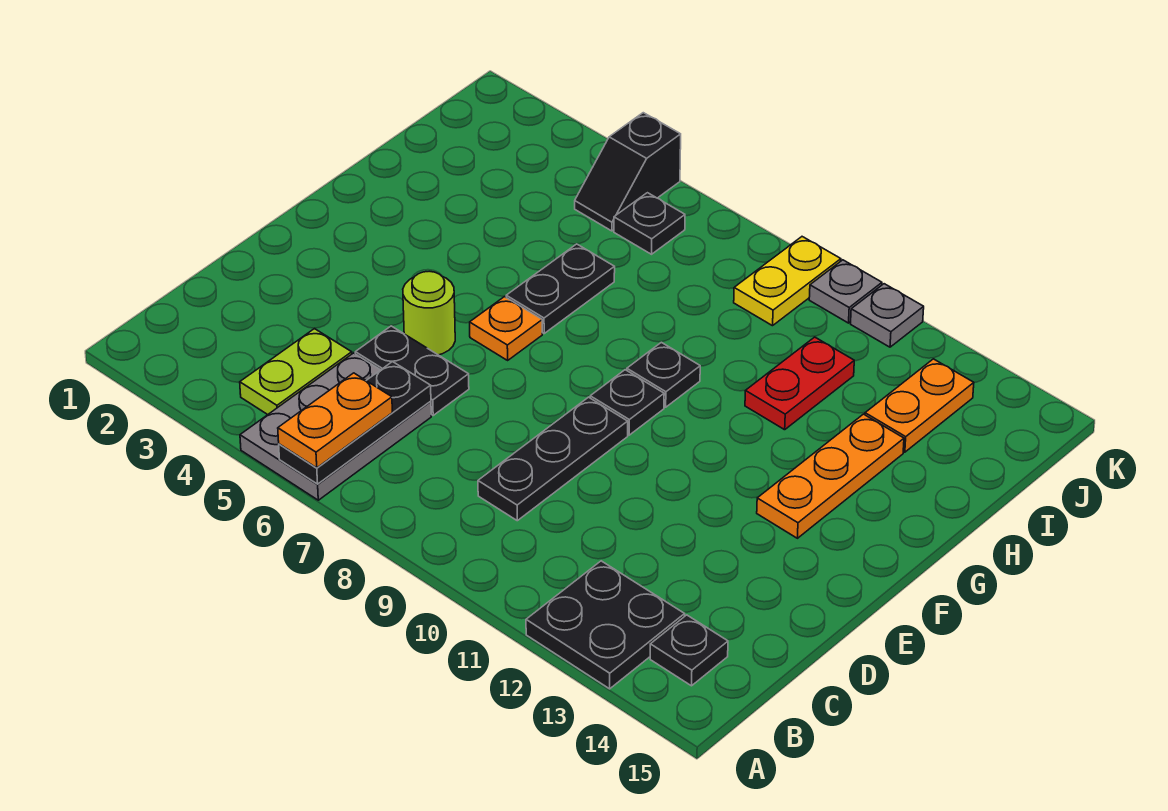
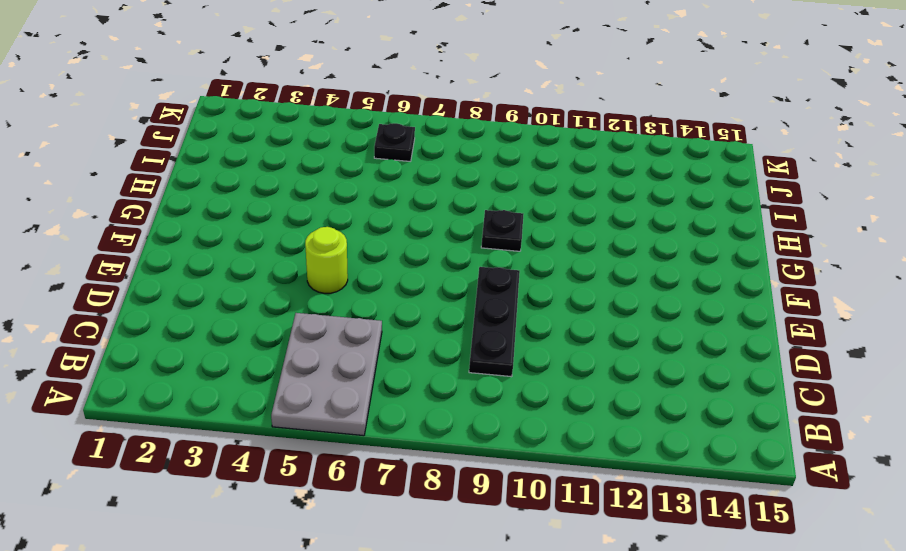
none -> black 2x2 plate [526,561,685,689]
none -> lime 1x2 plate [240,329,352,415]
none -> black 1x1 plate [650,615,728,686]

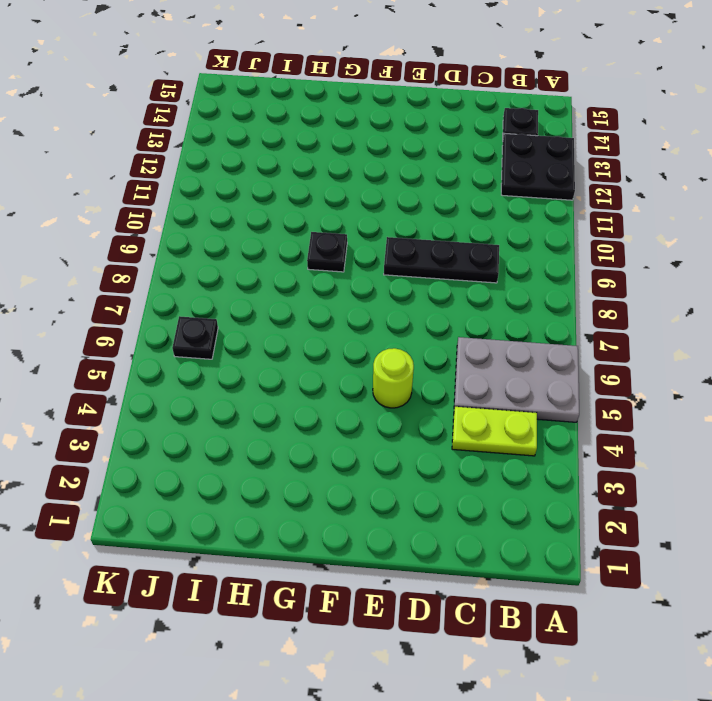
none -> black 1x2 plate [355,326,469,415]
none -> orange 1x1 plate [470,297,542,360]
none -> black 1x1 plate [590,370,664,435]

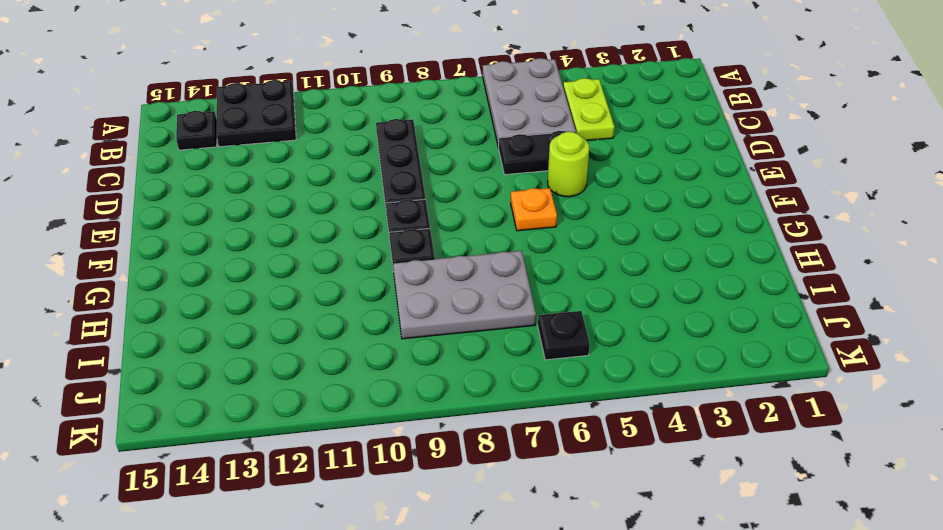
grey 2x3 plate [393,251,536,339] -> none
none -> orange 1x3 plate [757,414,904,538]
none -> black 1x2 plate [506,244,615,333]
none -> red 1x2 plate [745,337,854,430]

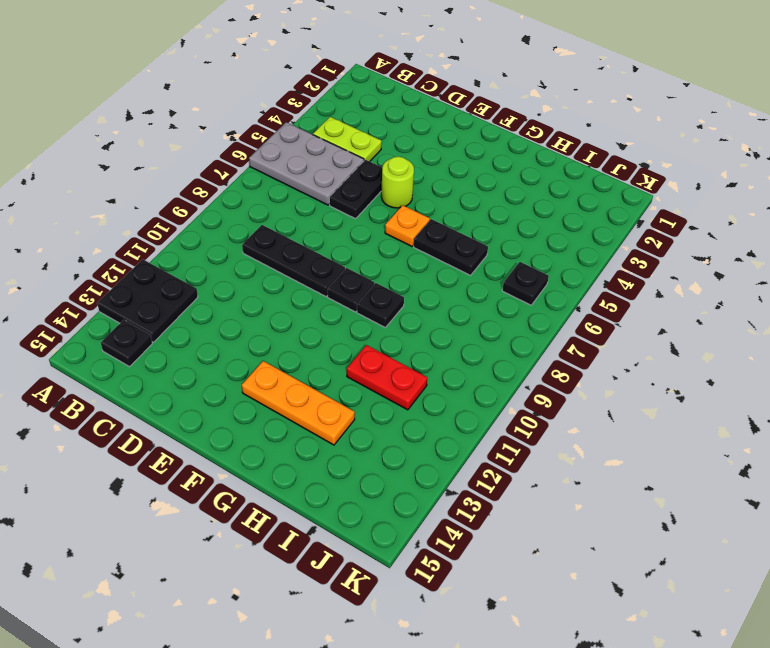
none -> orange 1x2 plate [865,359,974,452]
none -> black 1x2 slope [575,113,681,231]
none -> yellow 1x2 plate [734,237,841,326]

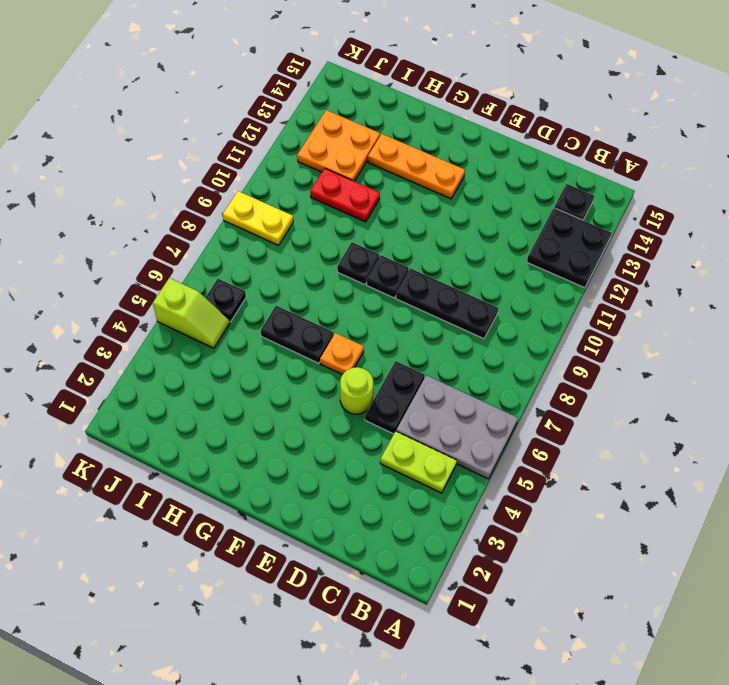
orange 2x2 plate [297,110,380,181] -> orange 1x2 plate [865,359,974,452]
lime 1x2 slope [153,278,230,348] -> black 1x2 slope [575,113,681,231]
none -> grey 1x1 plate [809,260,882,323]
none -> grey 1x1 plate [851,284,924,347]
none -> black 1x3 plate [279,361,431,484]

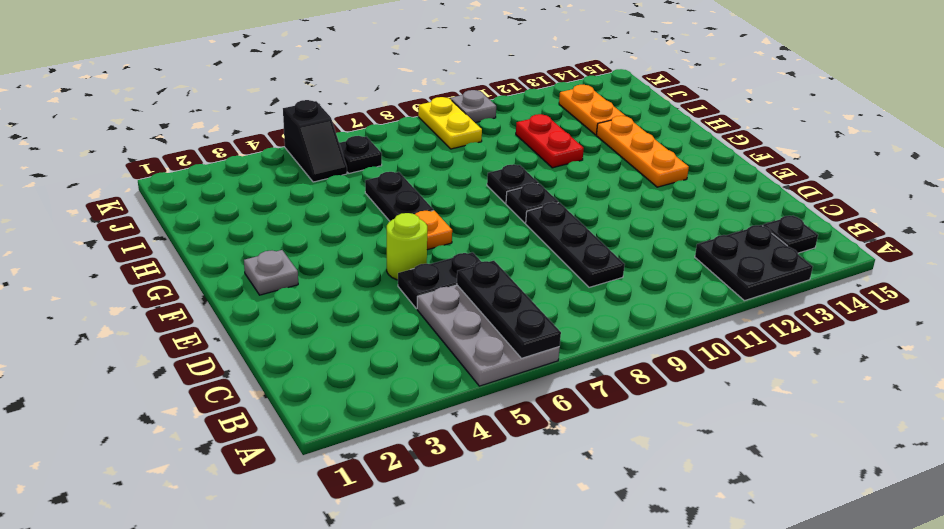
grey 1x1 plate [244,250,298,295] -> grey 1x1 plate moved to [851,284,924,347]
none -> lime 1x2 plate [240,329,352,415]
none -> orange 1x2 plate [278,373,392,468]

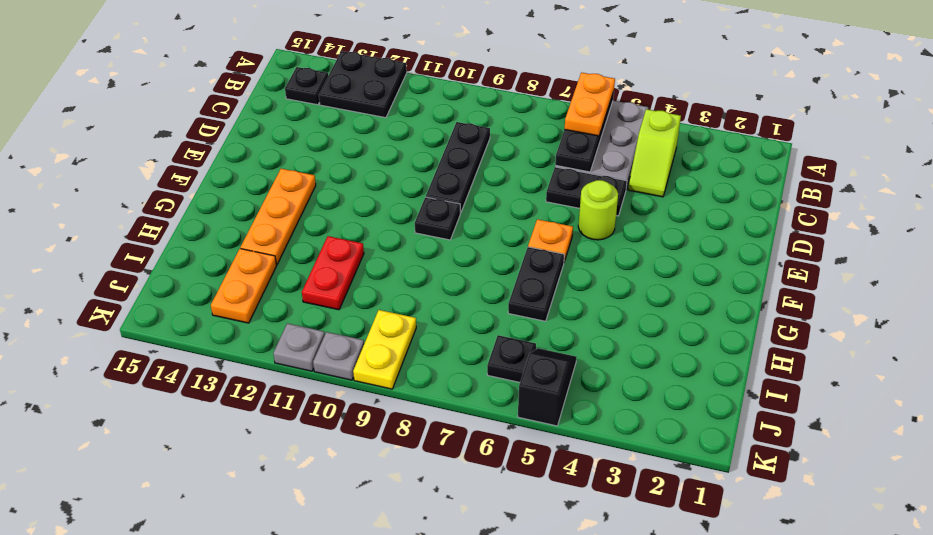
lime 1x2 slope [628,109,681,197] -> lime 1x2 plate [240,329,352,415]
none -> black 1x1 plate [627,342,700,407]

